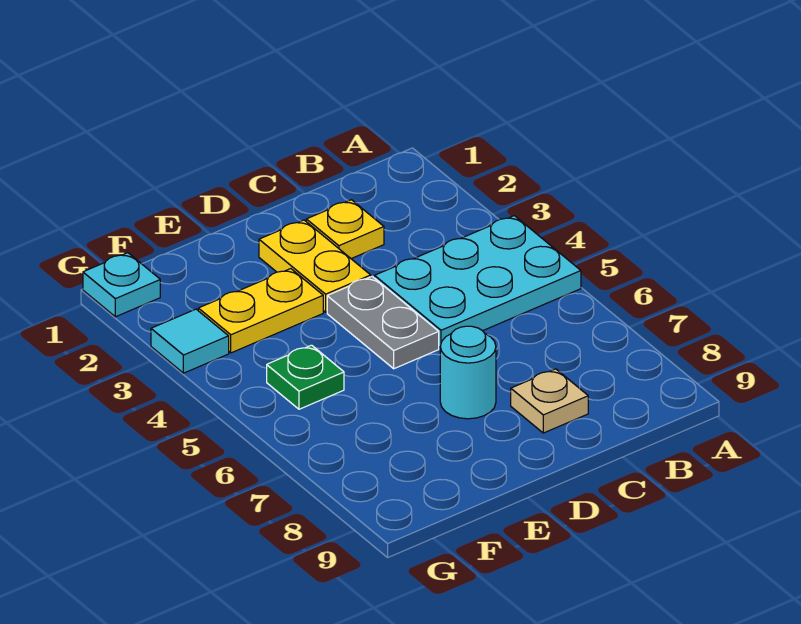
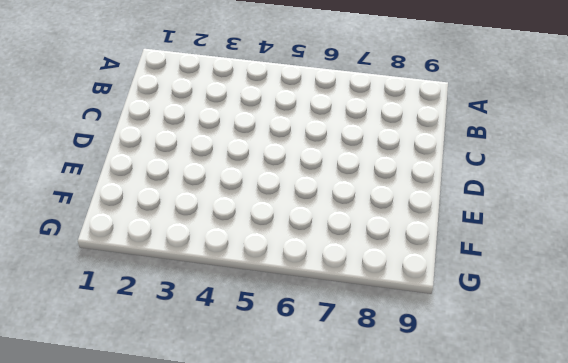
none -> cyan 2x3 plate [375,216,581,347]
none -> yellow 1x1 plate [306,200,384,259]

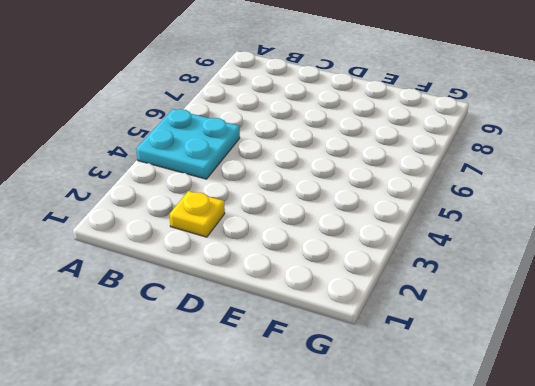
cyan 2x2 plate [136,109,240,179] -> cyan 2x3 plate [375,216,581,347]
none -> tan 1x1 plate [511,369,588,433]
none -> yellow 1x2 plate [259,220,371,312]

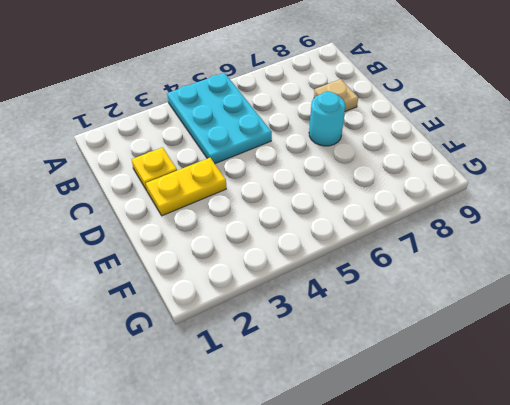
none -> grey 1x2 plate [327,277,439,369]
none -> yellow 1x2 plate [198,269,323,353]

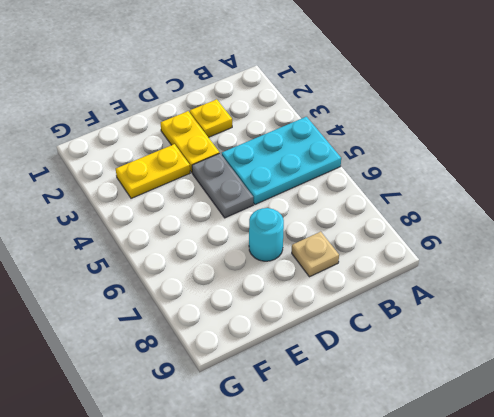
none -> green 1x1 plate [267,345,344,409]
none -> cyan 1x1 plate [83,253,160,317]

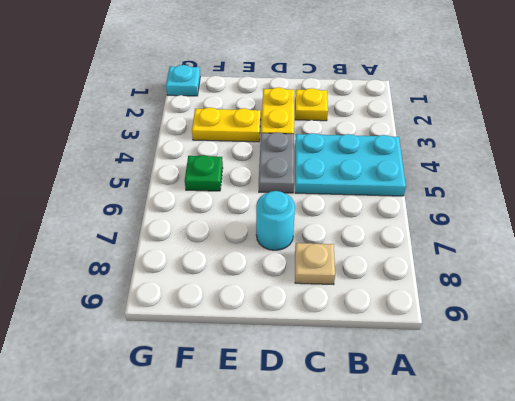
none -> cyan 1x1 tile [151,309,229,373]

